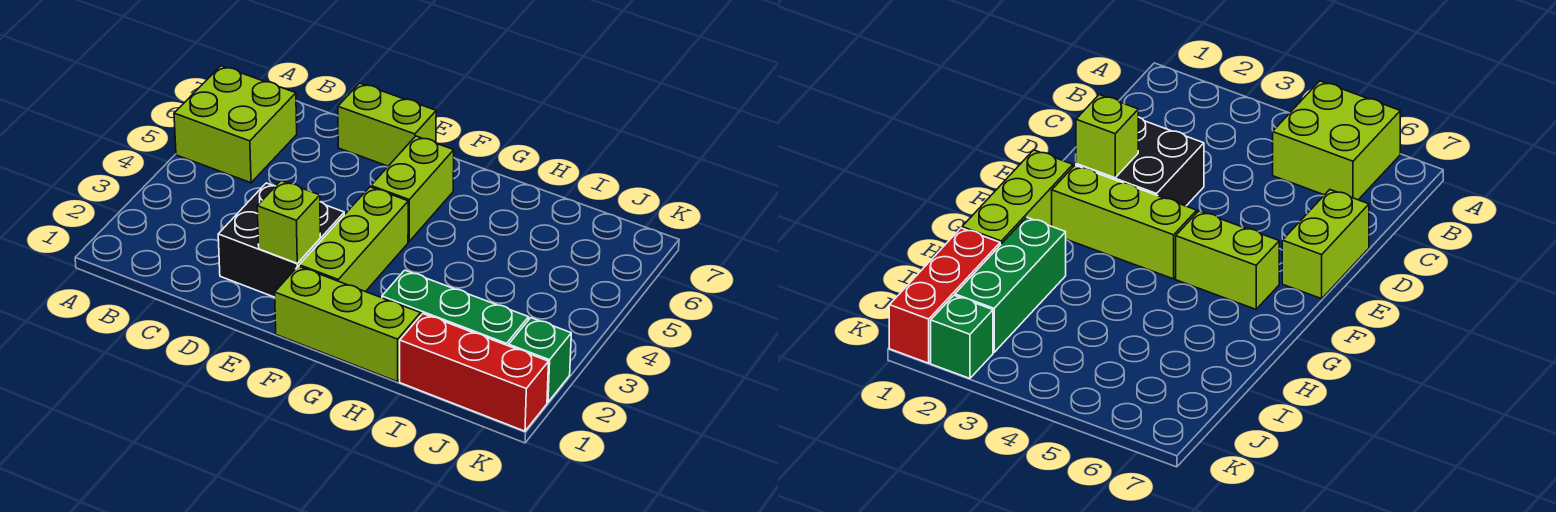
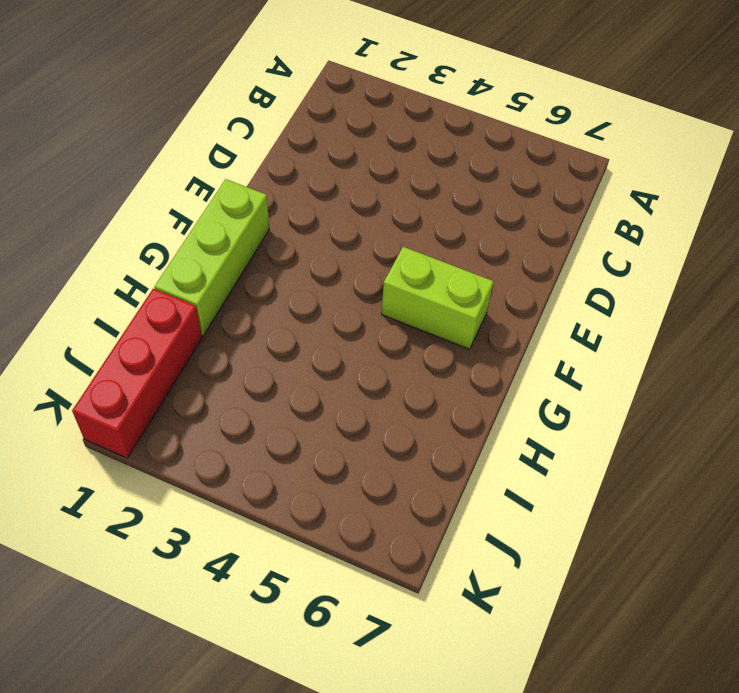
none -> lime 2x2 brick [174,66,297,183]
none -> black 2x2 brick [218,183,344,297]

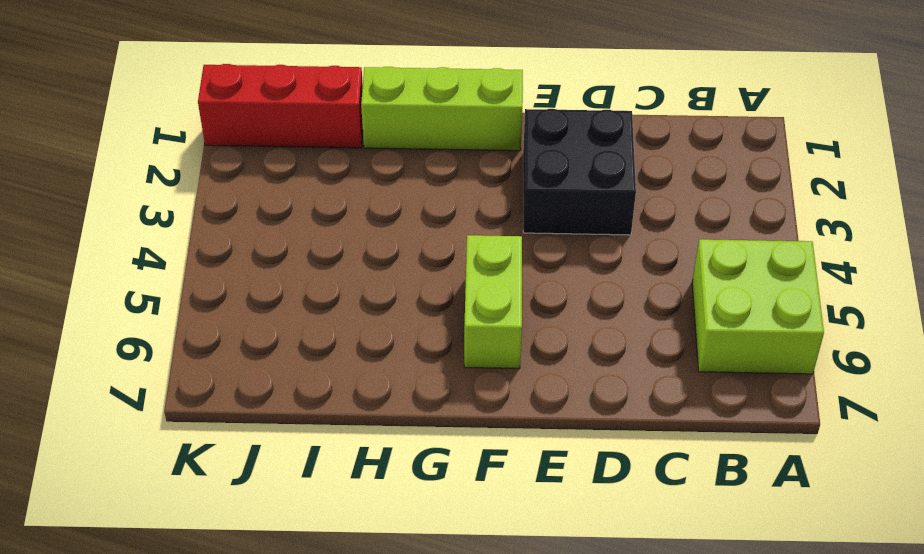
none -> lime 1x2 brick [338,83,436,166]
none -> lime 1x3 brick [299,187,408,292]

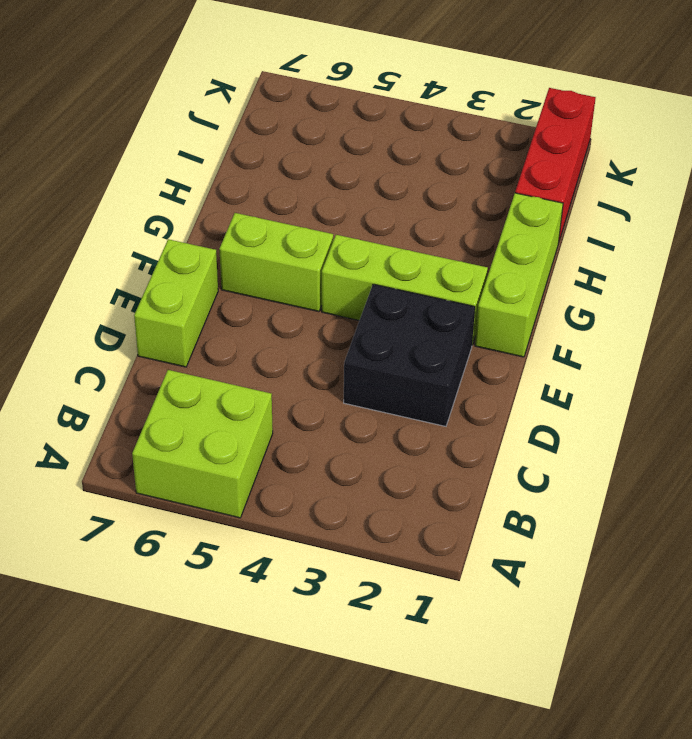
none -> green 1x3 brick [382,270,529,346]
none -> green 1x1 brick [509,318,571,402]

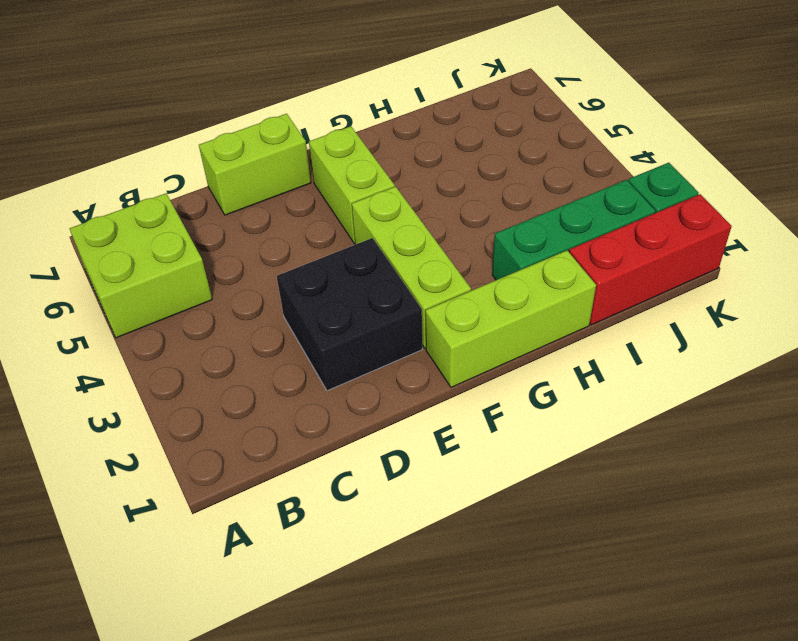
none -> lime 1x1 brick [257,181,320,263]

